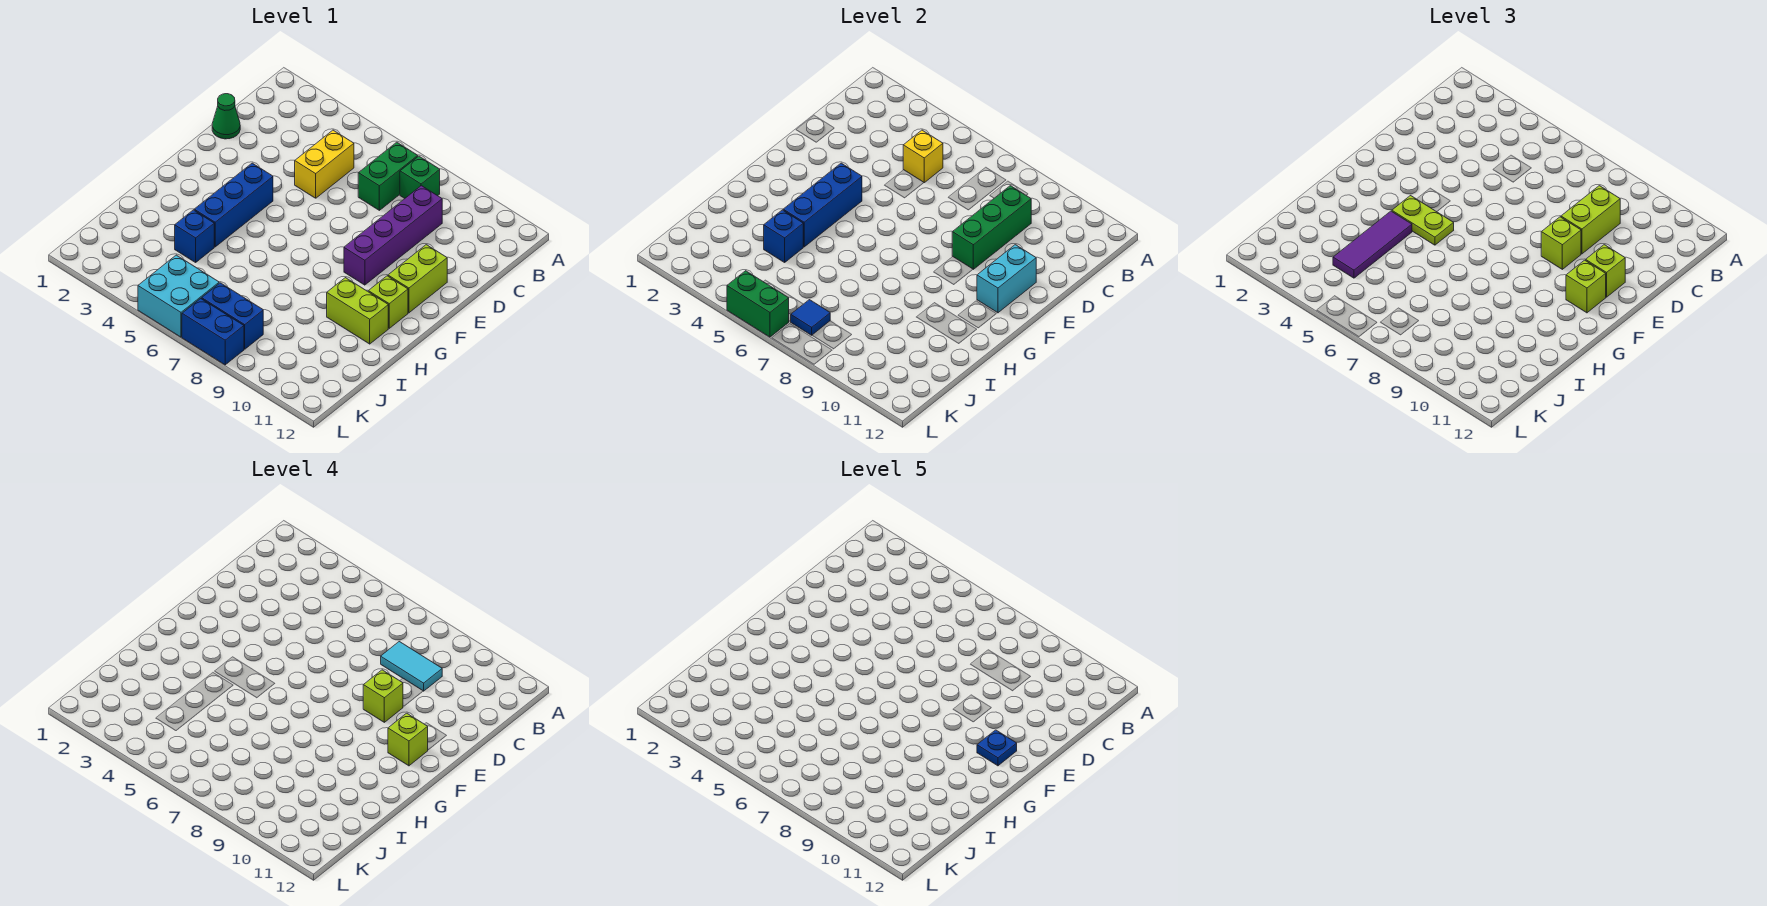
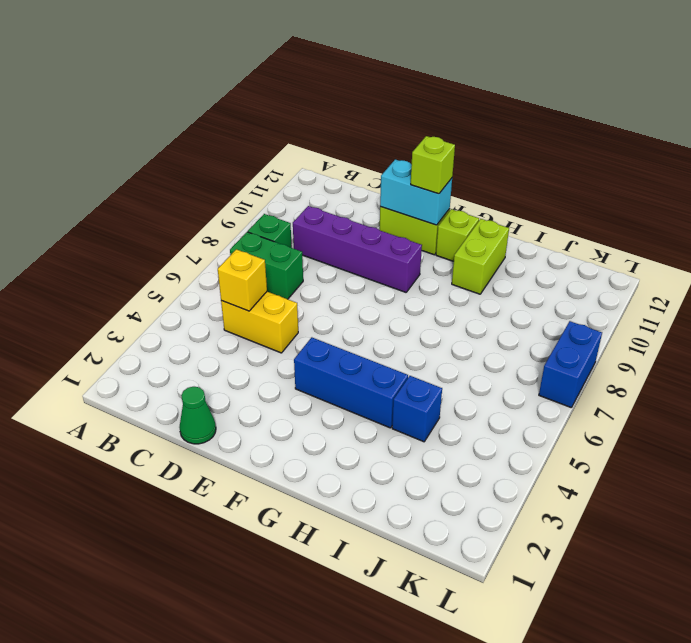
none -> cyan 2x2 brick [138,255,219,337]
none -> blue 1x2 brick [202,283,263,349]
none -> green 1x3 brick [952,186,1031,269]
none -> blue 1x3 brick [783,163,862,247]

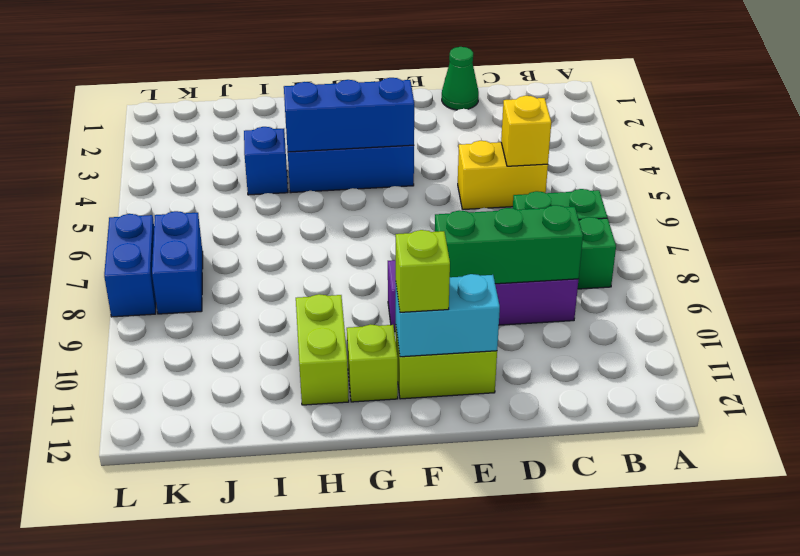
none -> cyan 2x2 brick [138,255,219,337]
none -> blue 1x1 brick [764,210,803,262]
none -> blue 1x1 tile [790,300,830,335]
none -> green 1x2 brick [727,271,789,337]

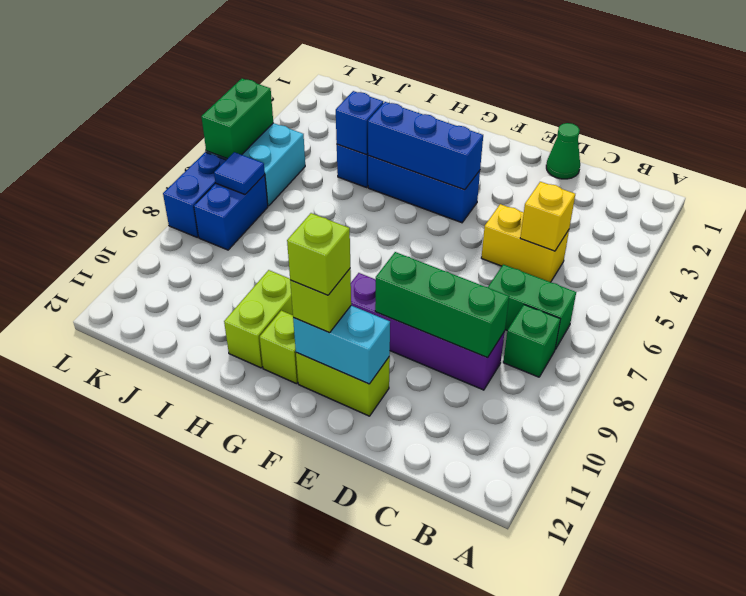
none -> lime 1x2 brick [1561,186,1620,254]
none -> lime 1x1 brick [1541,217,1581,269]
none -> lime 1x1 brick [1586,245,1625,297]
none -> lime 1x2 plate [1392,196,1454,245]

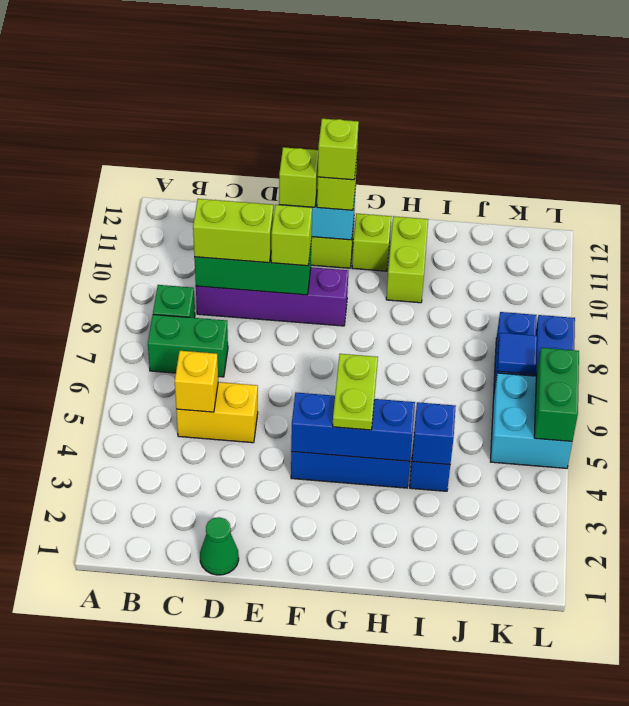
none -> purple 1x3 tile [1333,211,1412,278]
none -> cyan 1x2 tile [381,642,442,691]
none -> lime 1x1 brick [363,670,403,722]
none -> blue 1x1 plate [977,730,1017,766]

